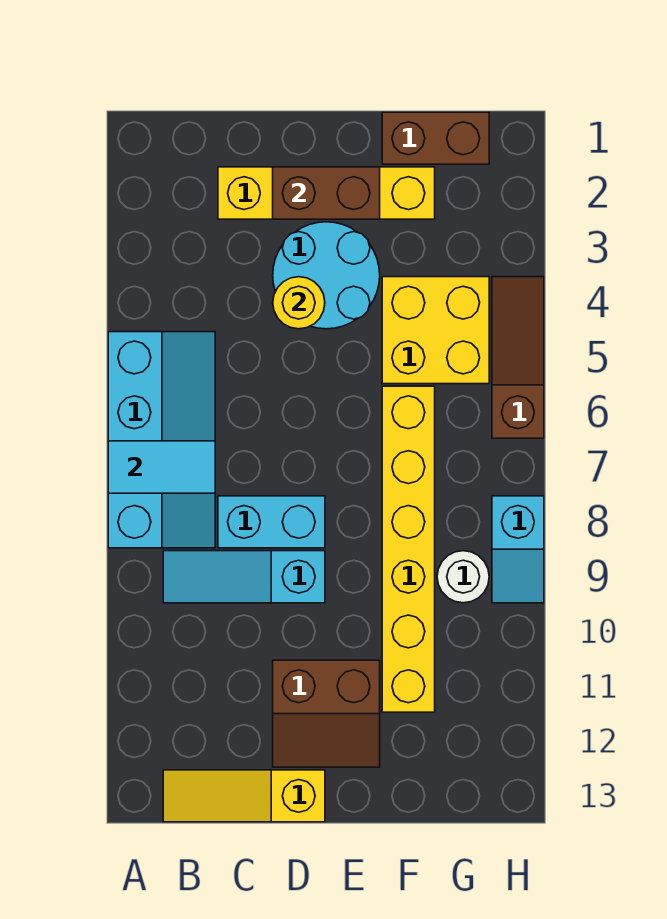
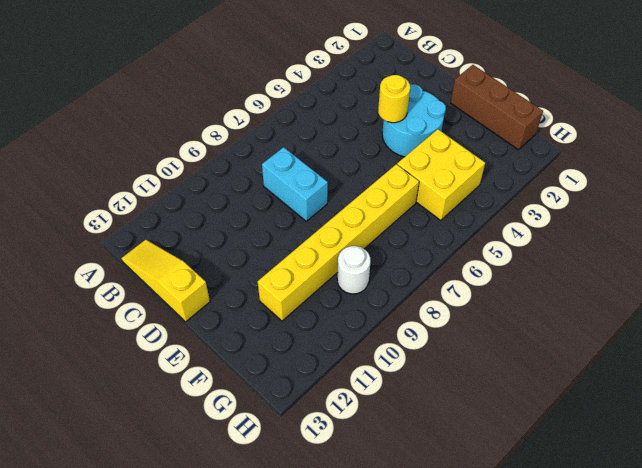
brown 1x3 brick [451,65,543,150] -> brown 1x2 brick [382,112,489,164]
none -> cyan 2x4 slope [108,332,215,548]
none -> cyan 1x3 slope [163,551,325,603]
none -> yellow 1x4 brick [218,167,435,219]

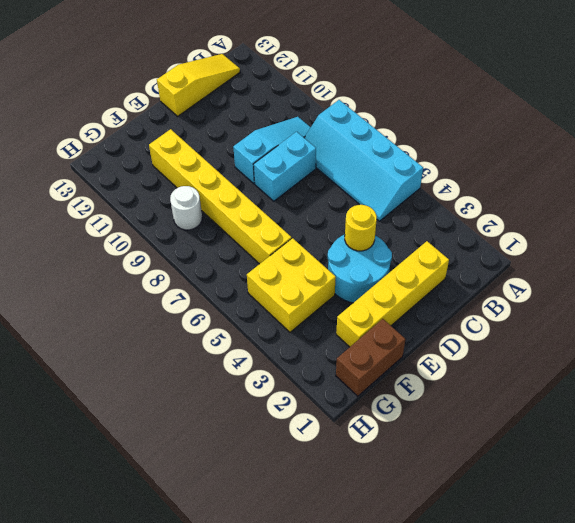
none -> brown 2x2 slope [273,660,380,767]
none -> brown 1x3 slope [492,277,544,438]
none -> cyan 1x2 slope [492,496,544,603]

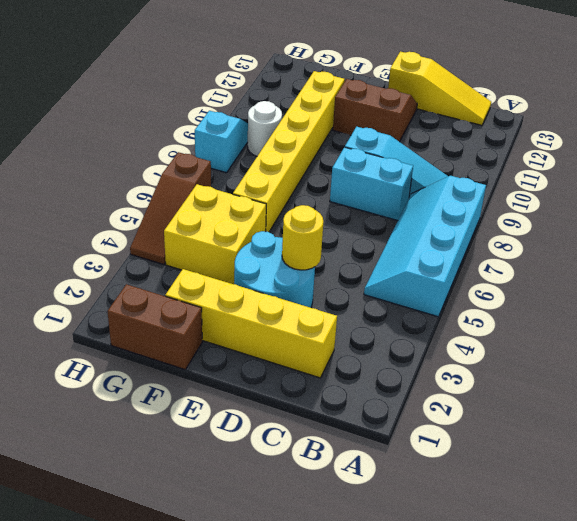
none -> cyan 1x2 tile [108,441,215,493]
none -> brown 1x2 brick [273,167,380,219]

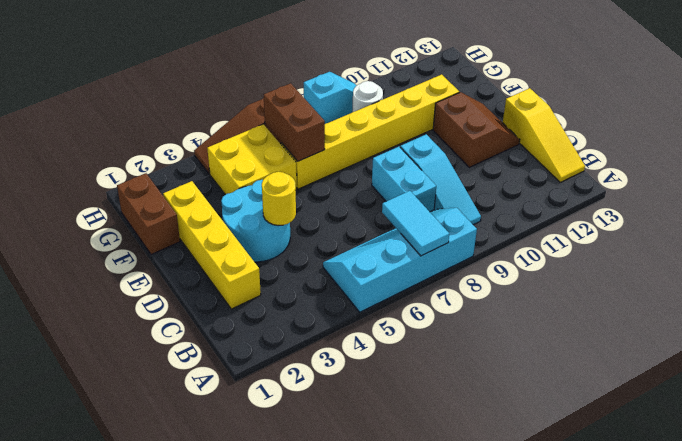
brown 1x2 brick [264,83,325,161] -> brown 1x2 brick moved to [273,167,380,219]

